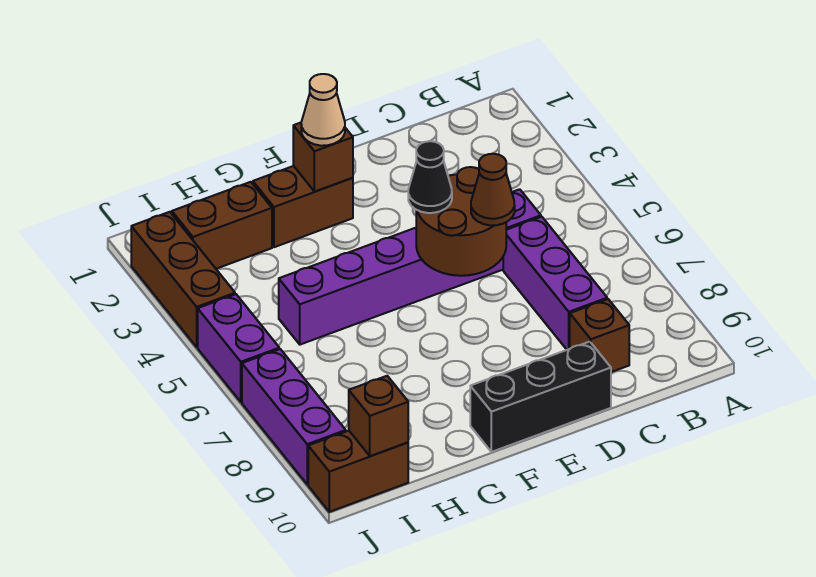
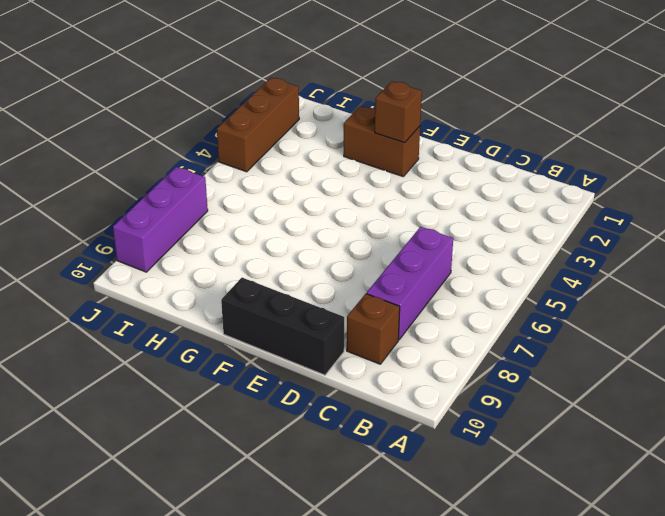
none -> purple 1x6 brick [279,189,541,345]
none -> brown 1x2 brick [172,182,272,269]
none -> brown 1x2 brick [308,431,408,512]

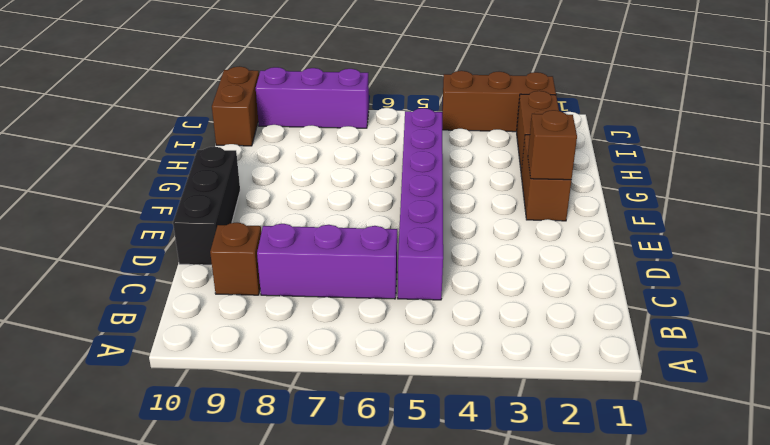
none -> purple 1x2 brick [198,294,279,402]
none -> brown 2x2 round brick [416,167,506,276]
none -> brown 1x1 brick [349,376,408,456]

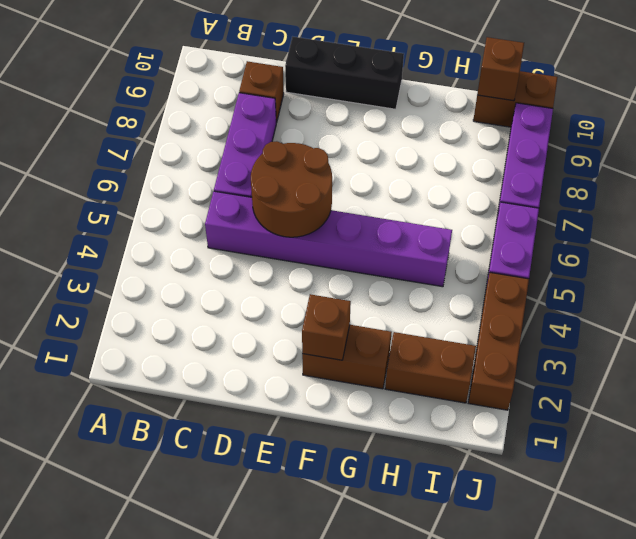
none -> brown 1x1 cone [471,154,515,225]
none -> black 1x1 cone [408,141,452,213]
none -> tan 1x1 cone [301,74,345,146]

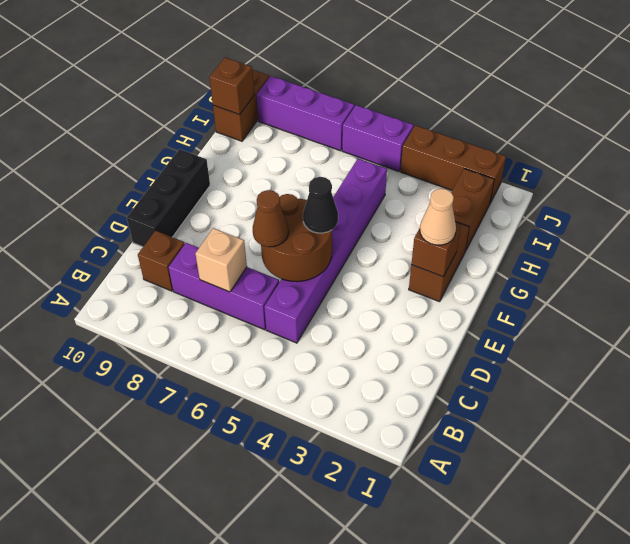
tan 1x1 brick [195,228,247,292] -> none

